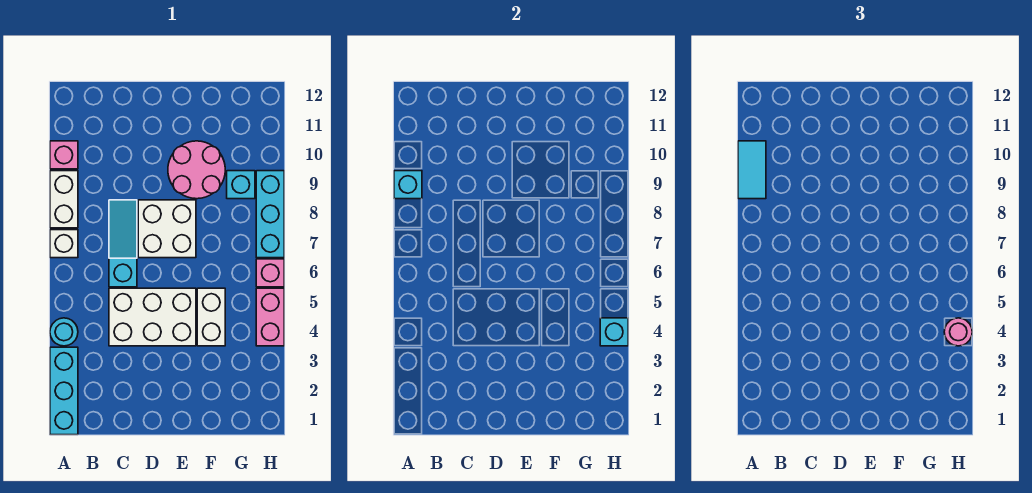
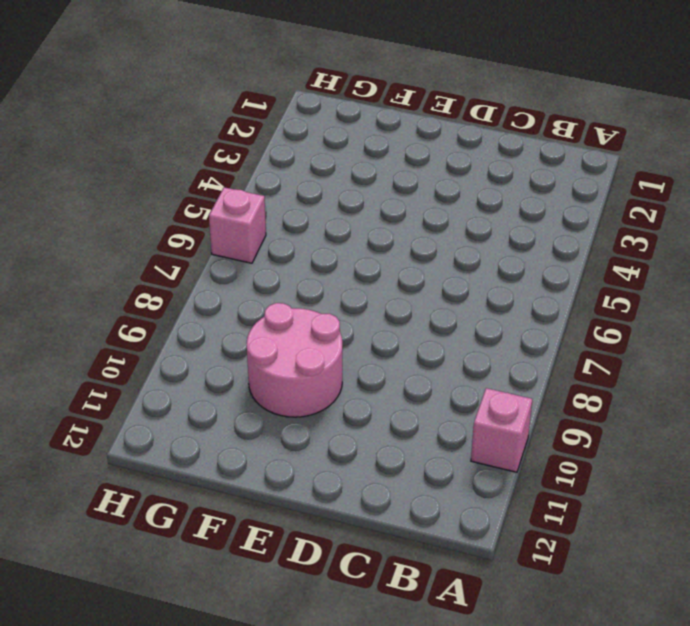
none -> cyan 1x3 brick [50,347,78,435]
none -> cyan 1x1 round brick [50,318,78,346]
none -> white 1x1 brick [50,230,78,258]

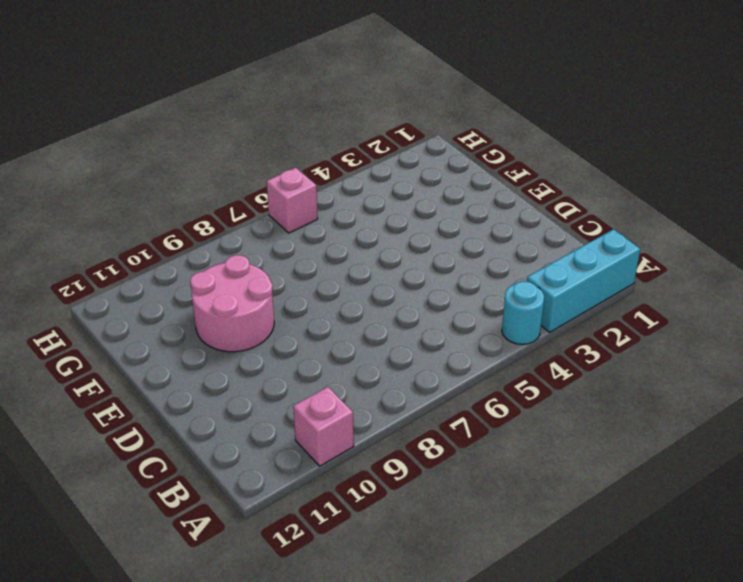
none -> white 1x1 brick [50,230,78,258]
none -> white 1x2 brick [50,171,78,228]
none -> white 2x3 brick [109,288,196,346]

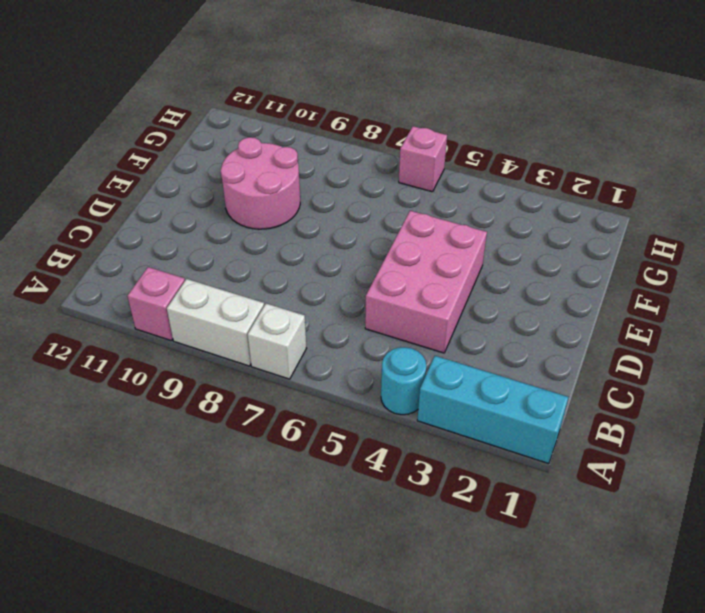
pink 2x3 brick [365,211,487,353] -> white 2x3 brick [109,288,196,346]
none -> cyan 1x3 slope [109,200,137,287]
none -> white 2x2 brick [138,200,196,258]
none -> white 1x2 brick [197,288,225,346]

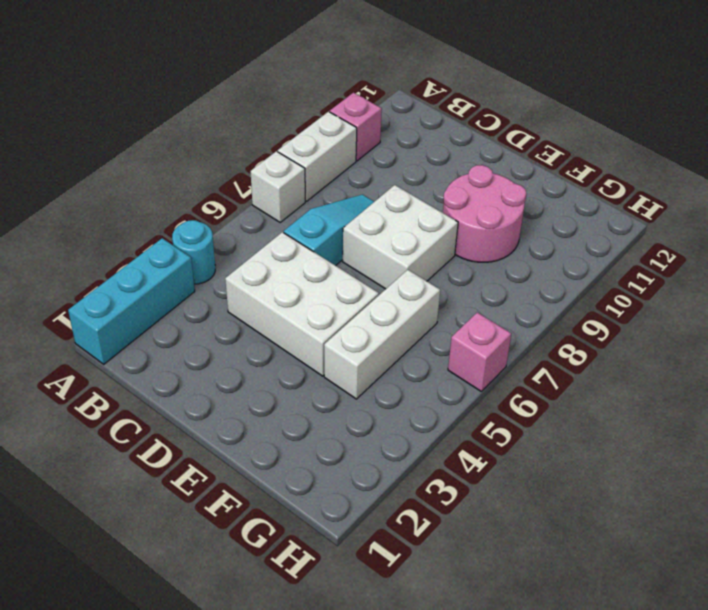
white 1x3 brick [324,270,440,399] -> white 1x2 brick [197,288,225,346]
none -> cyan 1x1 brick [227,171,255,199]
none -> pink 1x2 brick [256,288,284,346]
none -> cyan 1x3 brick [256,171,284,258]

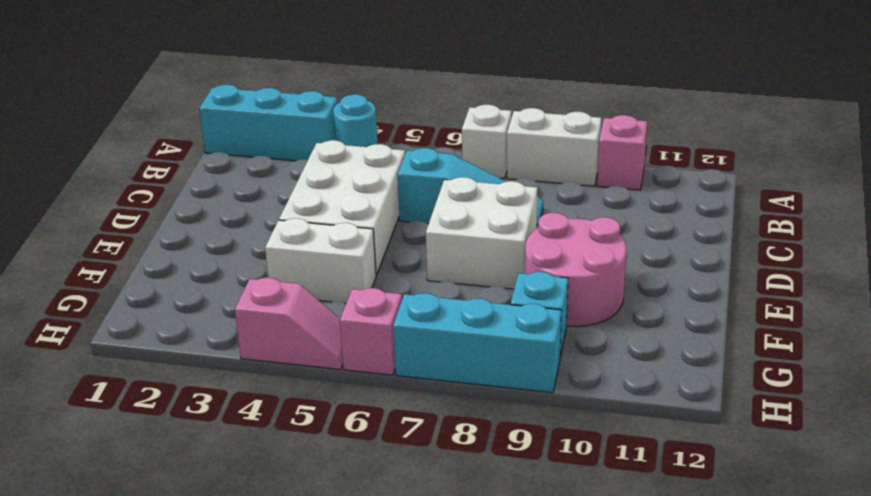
pink 1x2 slope [235,278,343,370] -> pink 1x2 brick [256,288,284,346]
none -> cyan 1x1 brick [394,171,422,199]
none -> cyan 1x1 brick [600,318,628,346]
none -> cyan 1x2 tile [738,141,766,199]

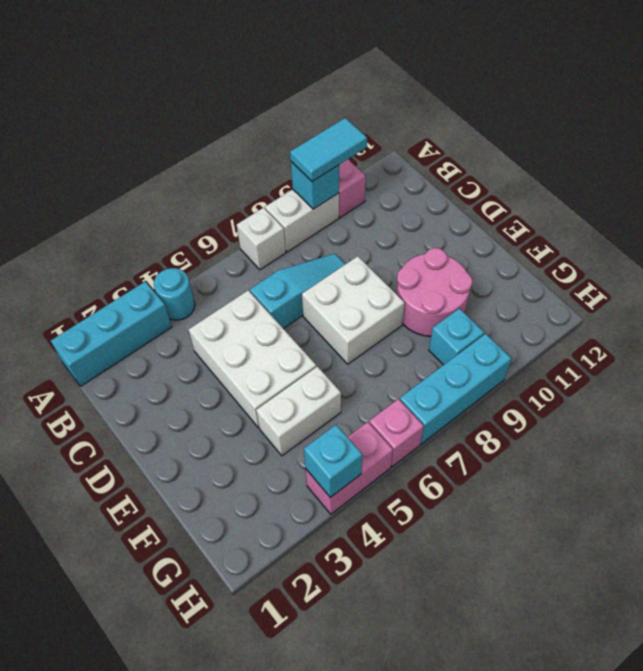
none -> pink 1x1 round brick [944,318,972,346]

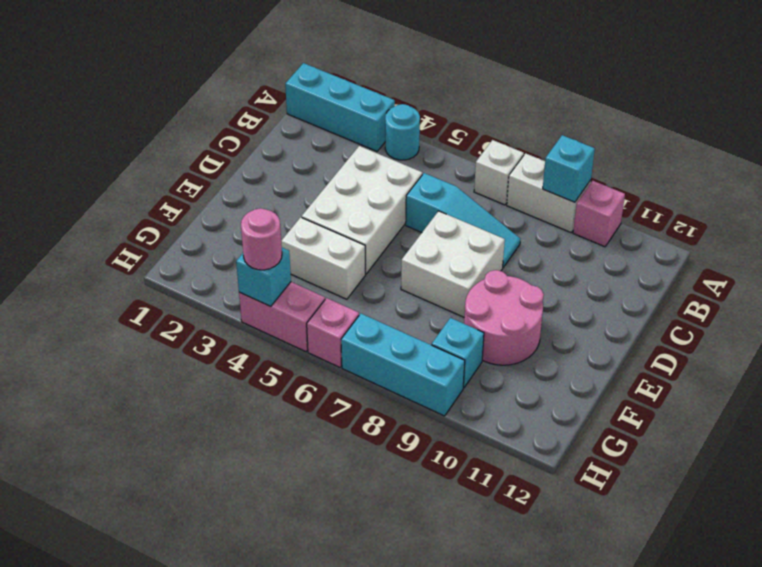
none -> cyan 1x2 tile [738,141,766,199]

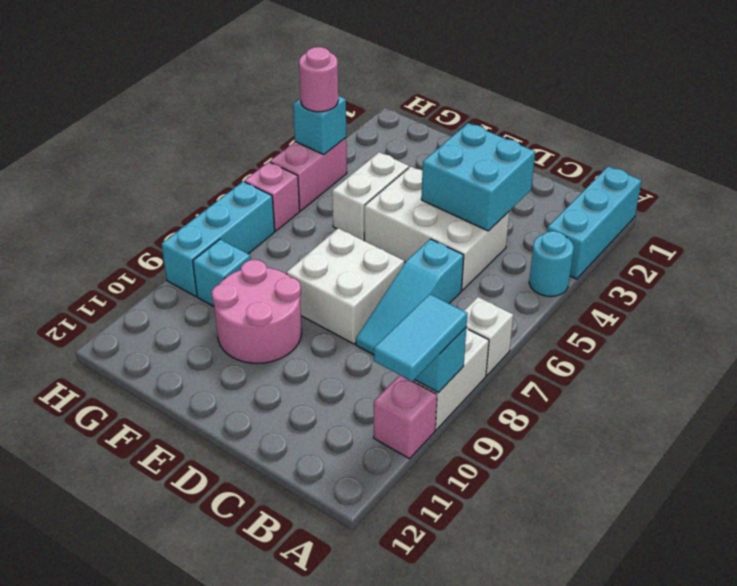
cyan 2x2 brick [421,123,535,231] -> none

